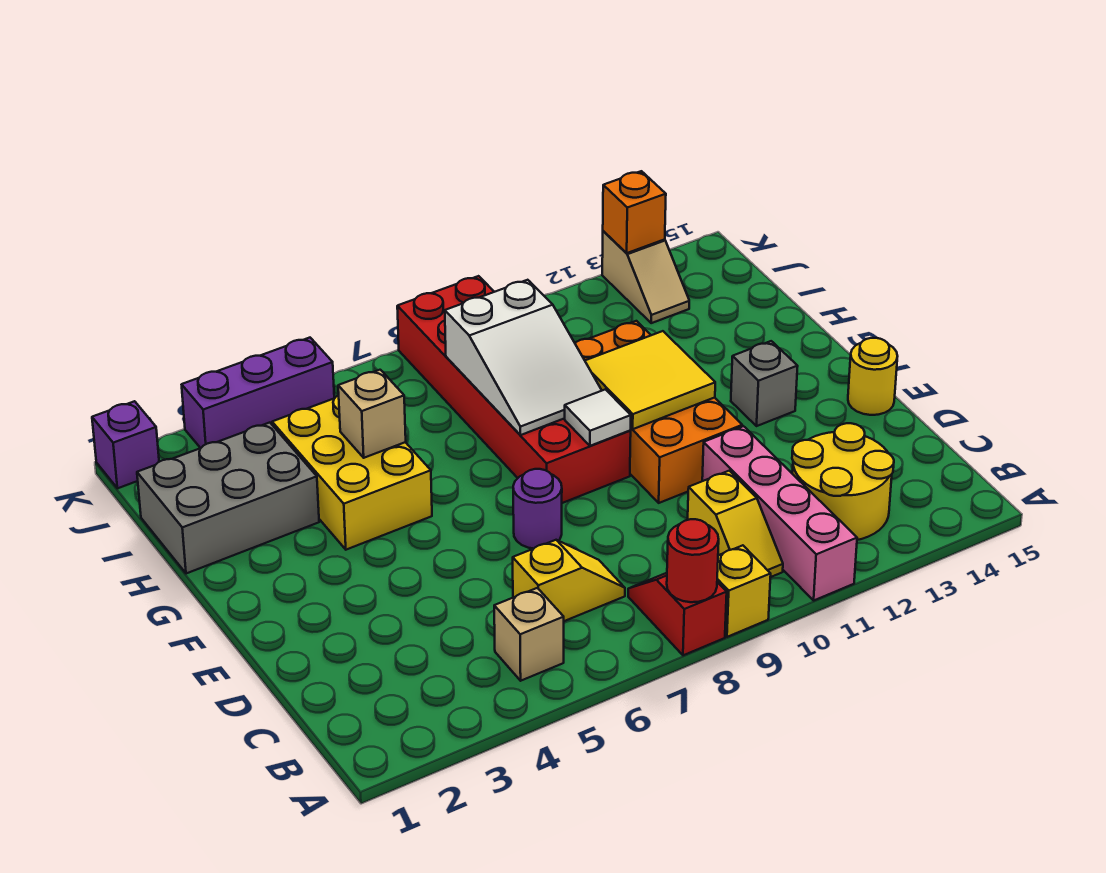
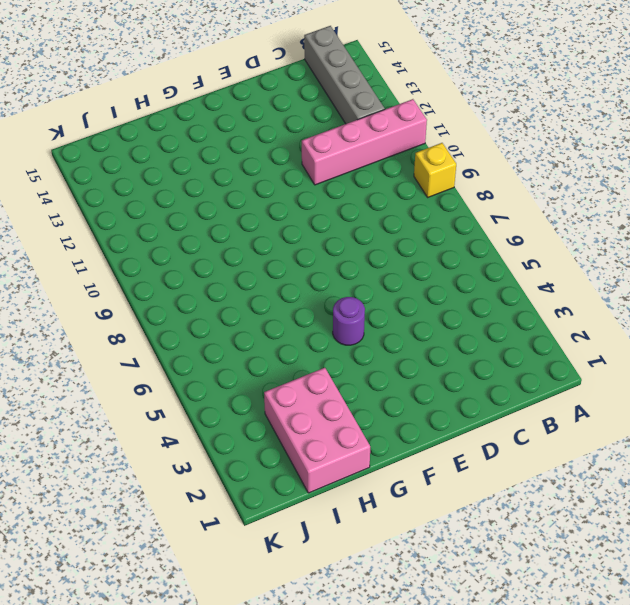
grey 1x4 brick [304,26,385,124] -> yellow 2x2 round brick [792,423,894,540]
purple 1x1 round brick [333,297,365,345] -> purple 1x1 round brick moved to [513,469,562,549]
pink 2x3 brick [264,368,370,493] -> grey 2x3 brick [137,423,319,574]
none -> red 1x2 slope [628,573,727,655]
none -> tan 1x1 brick [494,588,564,681]
none -> yellow 1x2 slope [688,471,783,577]

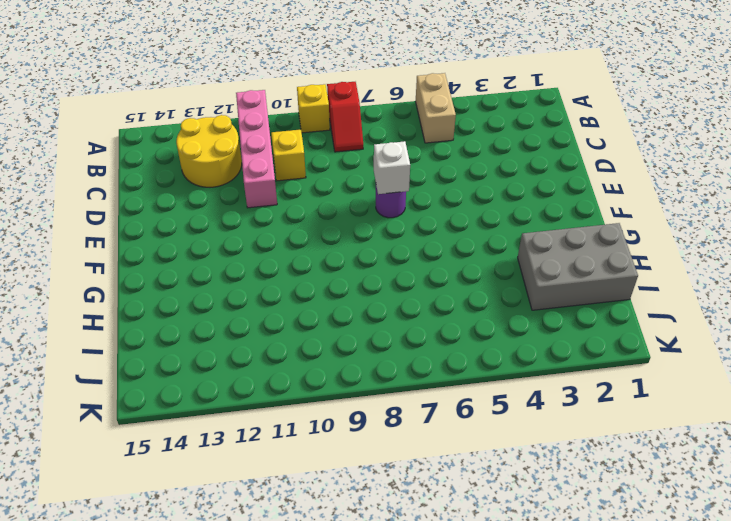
tan 1x2 brick [416,73,456,143] -> tan 1x1 brick [494,588,564,681]
white 1x1 brick [374,141,410,194] -> none
none -> yellow 1x2 slope [513,540,625,621]
none -> orange 2x4 brick [575,321,742,503]
none -> yellow 1x1 round brick [848,338,898,415]

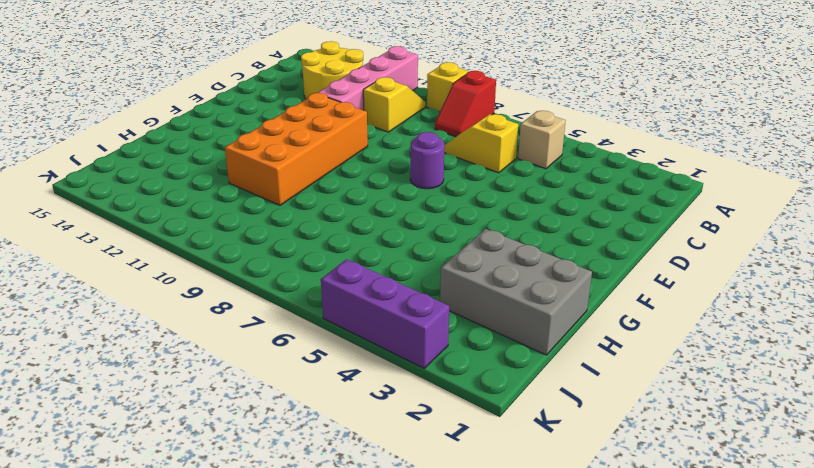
none -> yellow 1x1 round brick [848,338,898,415]
none -> red 2x6 brick [397,276,631,503]
none -> grey 1x1 brick [731,341,798,426]

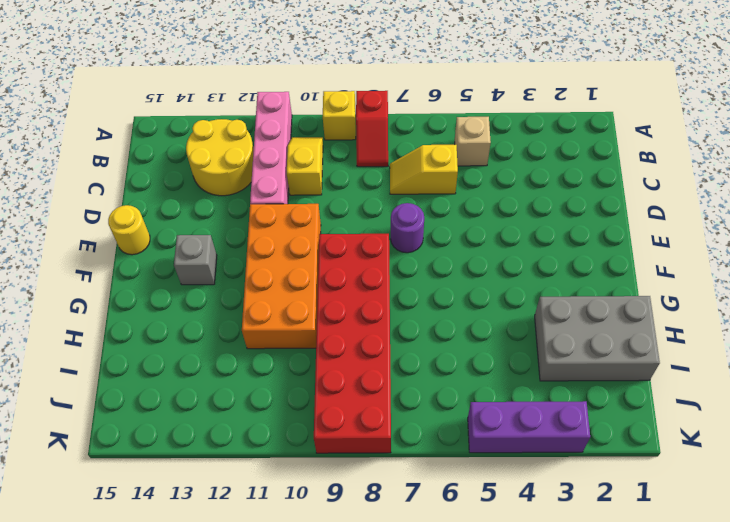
none -> yellow 2x3 brick [272,395,432,550]
none -> tan 1x2 slope [602,231,689,323]
none -> purple 1x1 brick [92,401,159,488]

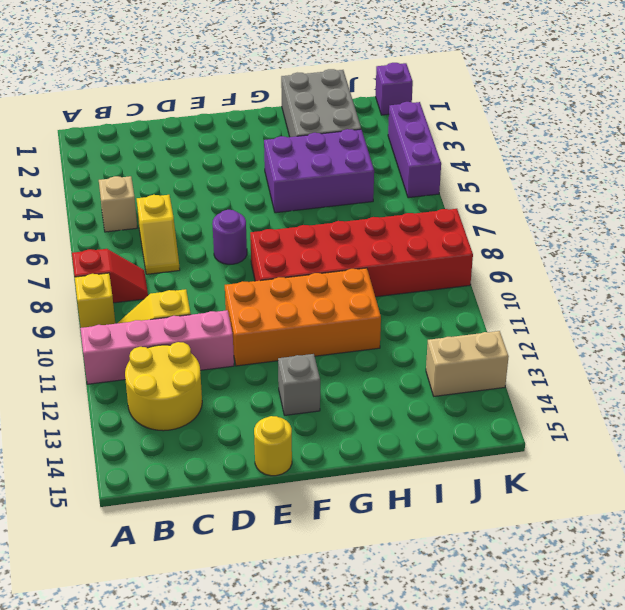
purple 2x3 brick [264,129,374,213] -> yellow 2x3 brick [272,395,432,550]
tan 1x2 brick [426,331,509,396] -> tan 1x2 slope [602,231,689,323]
none -> red 1x1 round brick [667,519,719,602]
none -> white 1x1 tile [565,389,631,446]
none -> yellow 2x2 tile [585,331,715,429]

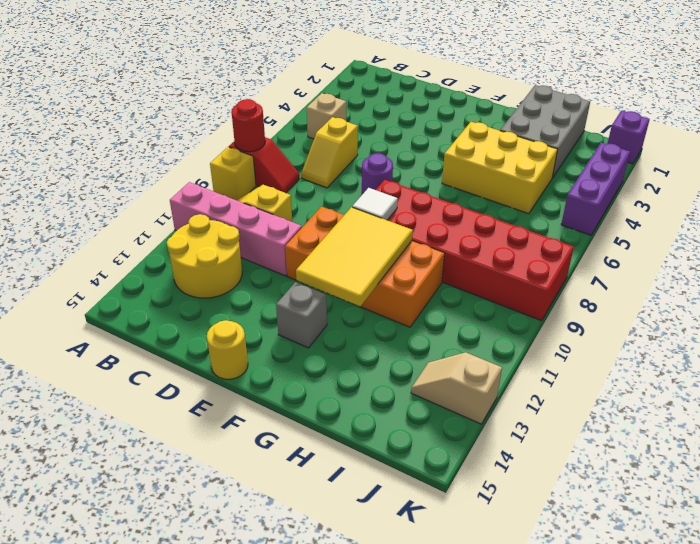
yellow 2x3 tile [296,207,413,307] -> yellow 2x2 tile [585,331,715,429]
none -> white 2x3 slope [445,280,602,435]
none -> tan 1x1 brick [338,370,406,458]
none -> orange 1x1 brick [603,171,666,253]

